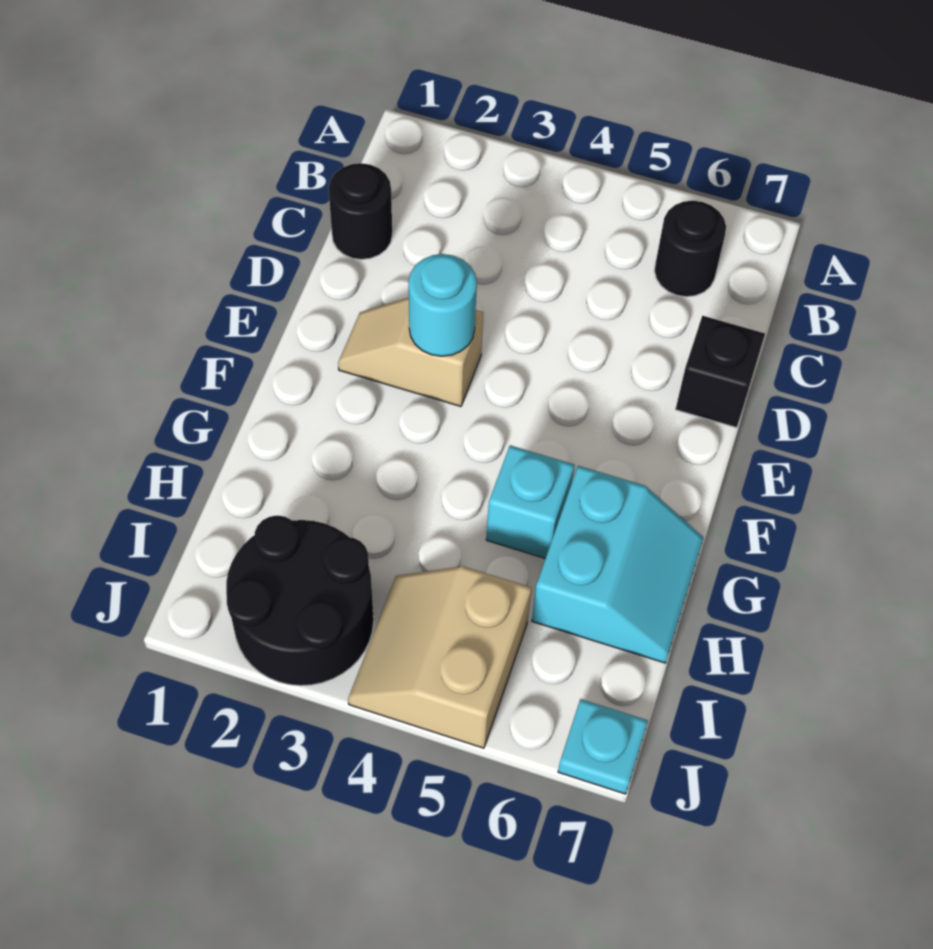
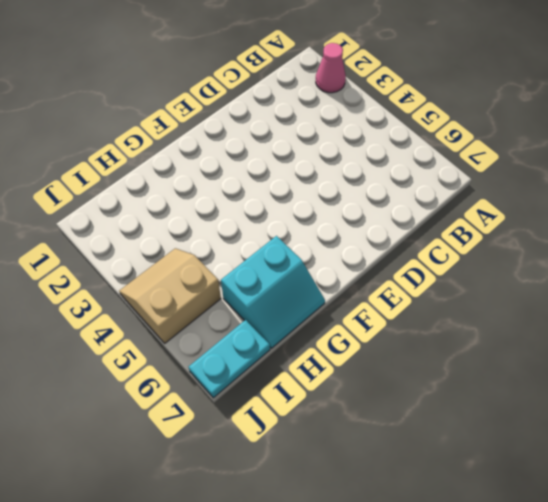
pink 1x1 cone [316,43,346,93] -> none
cyan 1x2 plate [189,320,270,398] -> cyan 1x1 plate [558,699,648,794]
none -> black 1x1 round brick [655,201,726,297]
none -> black 1x1 round brick [328,163,392,259]

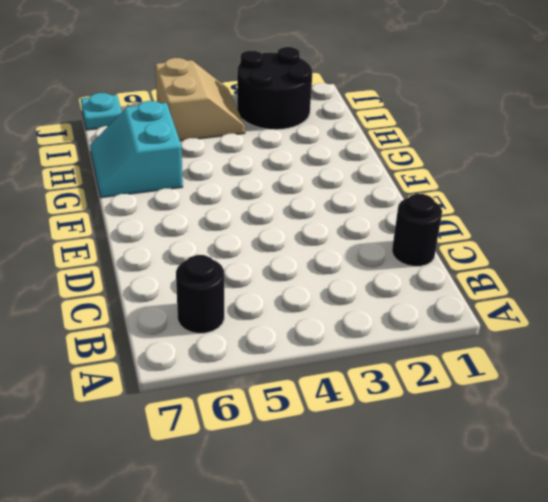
none -> black 1x1 brick [676,316,765,428]
none -> tan 1x2 slope [338,298,483,406]

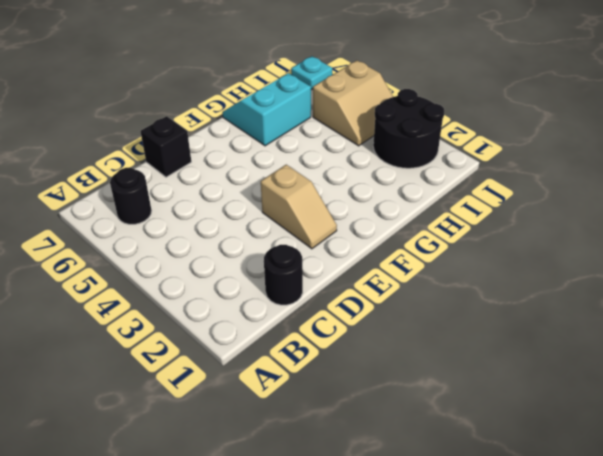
none -> cyan 1x1 brick [486,445,574,558]
none -> cyan 1x1 round brick [409,254,477,356]

